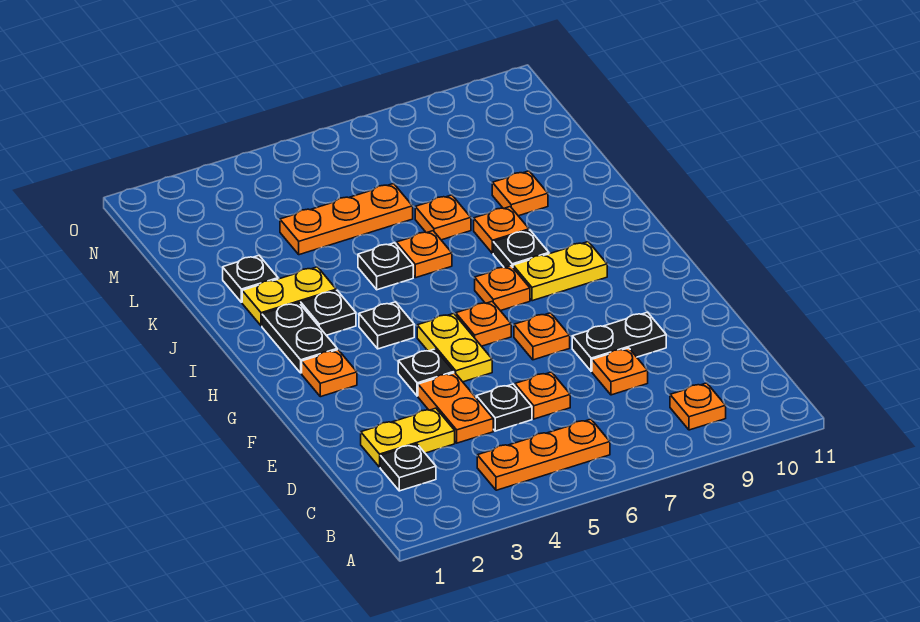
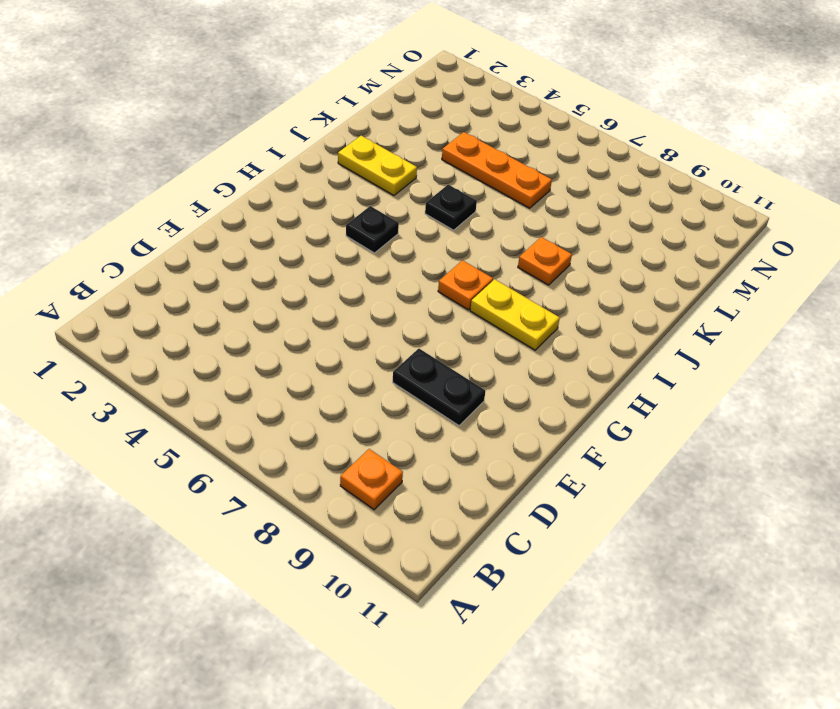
none -> orange 1x3 plate [477,419,610,490]
none -> black 1x1 plate [380,444,436,491]
none -> yellow 1x2 plate [361,408,455,467]

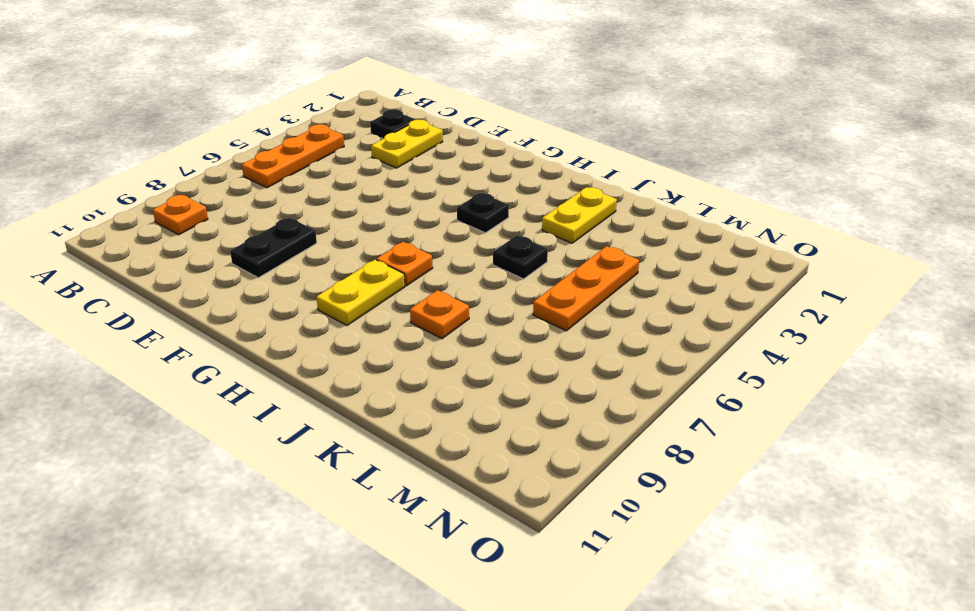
none -> orange 1x2 plate [418,373,493,443]
none -> black 1x1 plate [476,384,532,431]
none -> orange 1x1 plate [515,372,570,419]

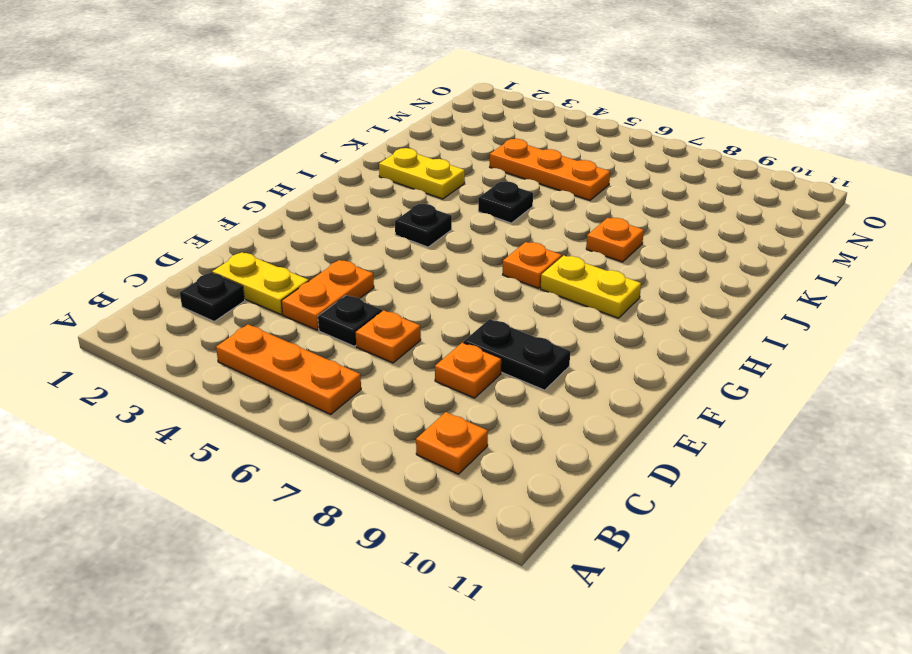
none -> black 1x1 plate [398,349,454,396]
none -> yellow 1x2 plate [417,313,492,382]
none -> orange 1x1 plate [514,313,570,360]

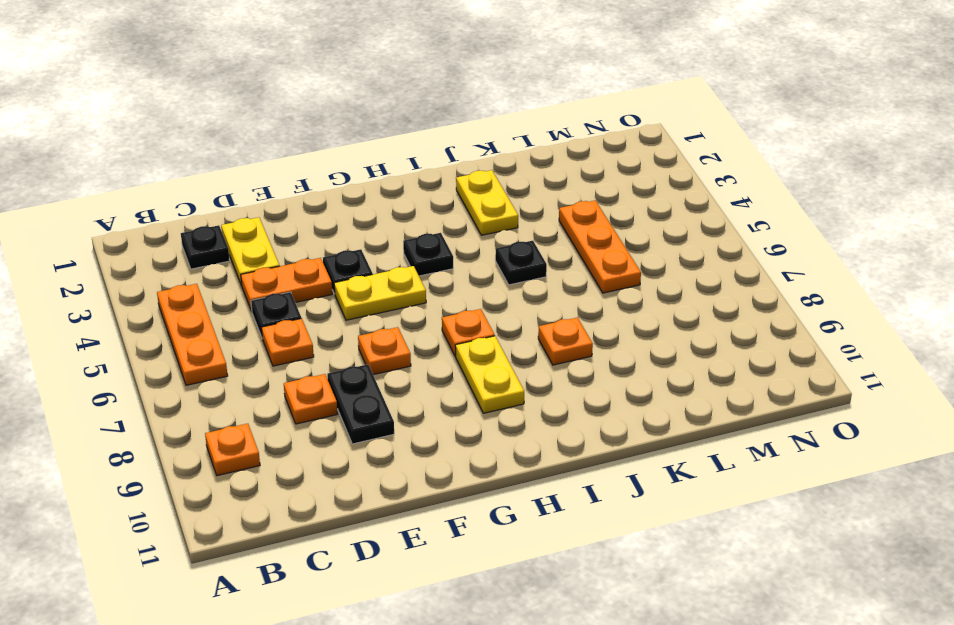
none -> orange 1x1 plate [302,350,357,397]
none -> orange 1x1 plate [456,301,511,346]
none -> black 1x2 plate [262,303,337,373]

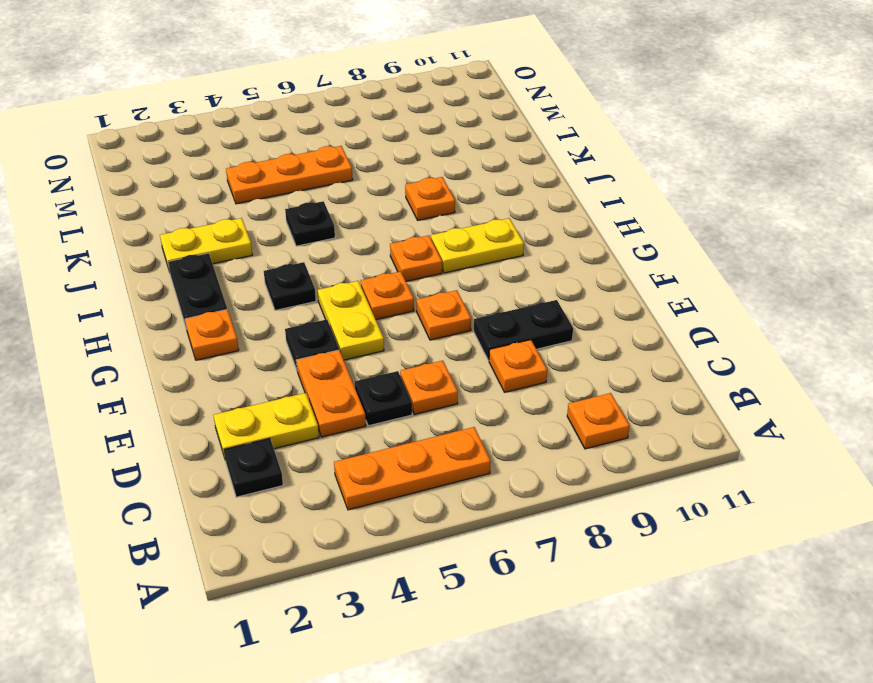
none -> black 1x1 plate [301,291,356,335]
none -> black 1x1 plate [493,230,549,268]
none -> orange 1x1 plate [397,231,452,278]

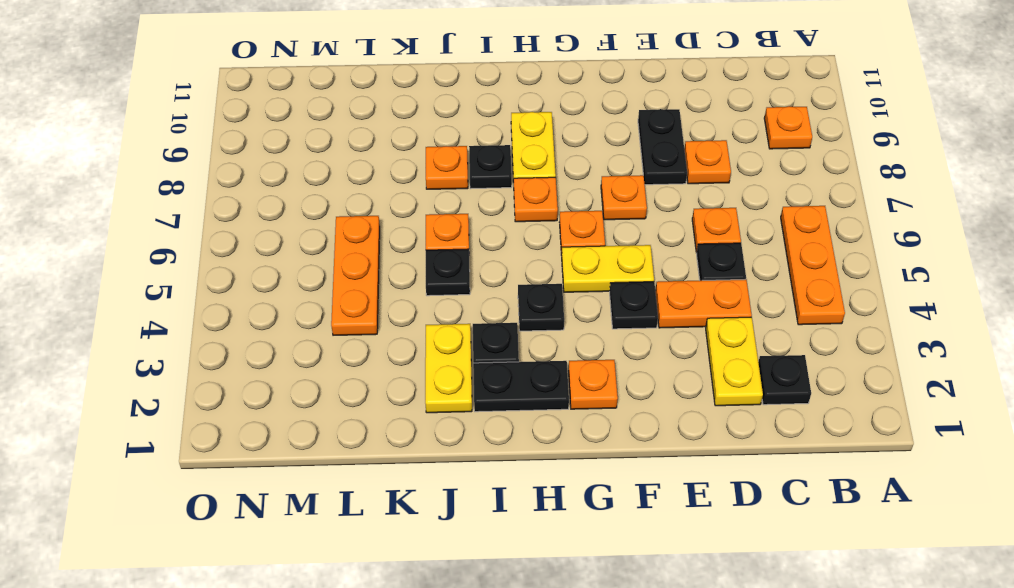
none -> black 1x1 plate [223,256,278,302]
none -> orange 1x1 plate [415,195,471,240]
none -> orange 1x1 plate [492,171,548,216]

